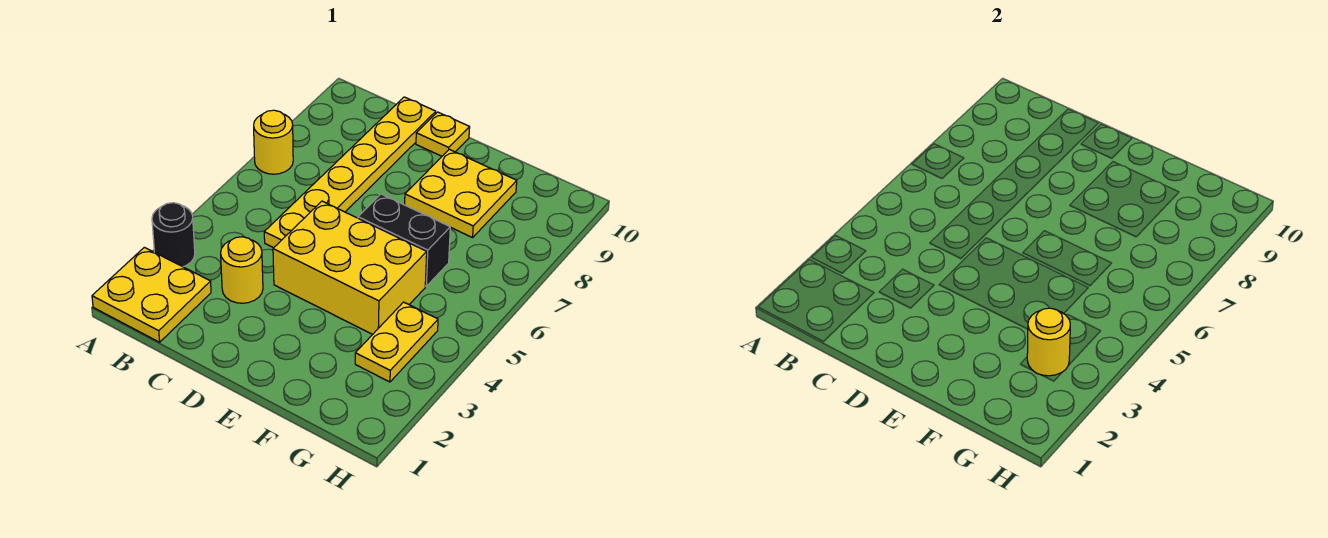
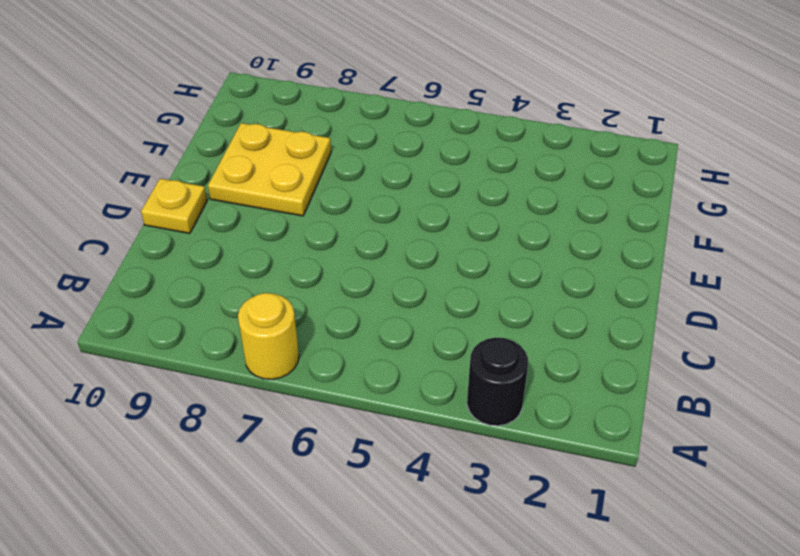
none -> yellow 2x2 plate [92,247,211,342]
none -> yellow 1x1 round brick [221,237,263,303]

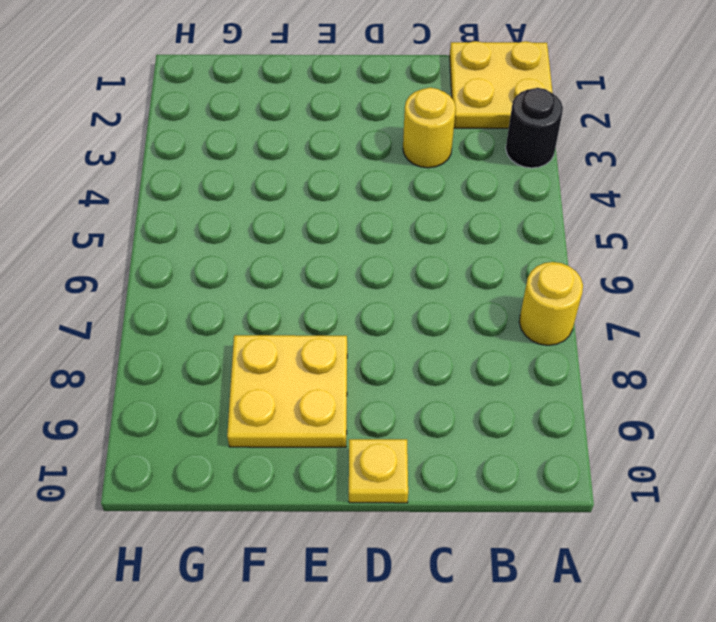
none -> yellow 1x6 plate [264,97,436,248]
none -> yellow 2x3 brick [273,201,427,334]

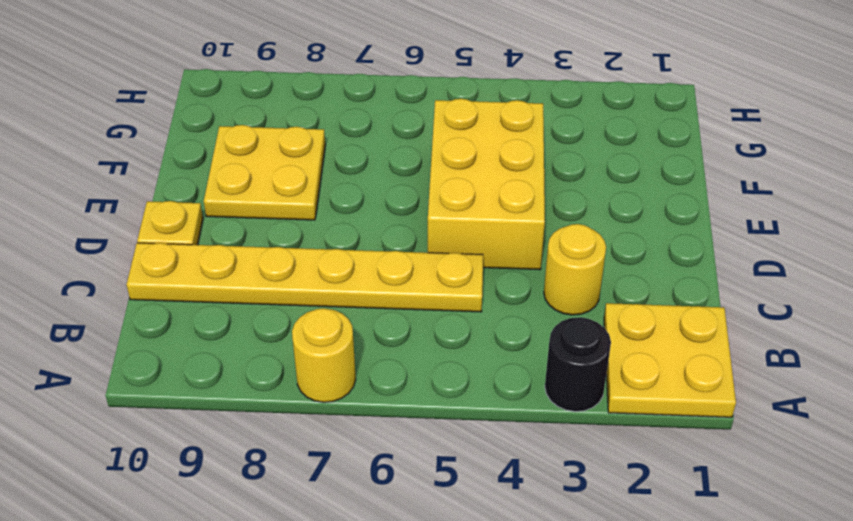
none -> black 1x2 brick [358,194,450,286]
none -> yellow 1x2 plate [355,302,438,382]

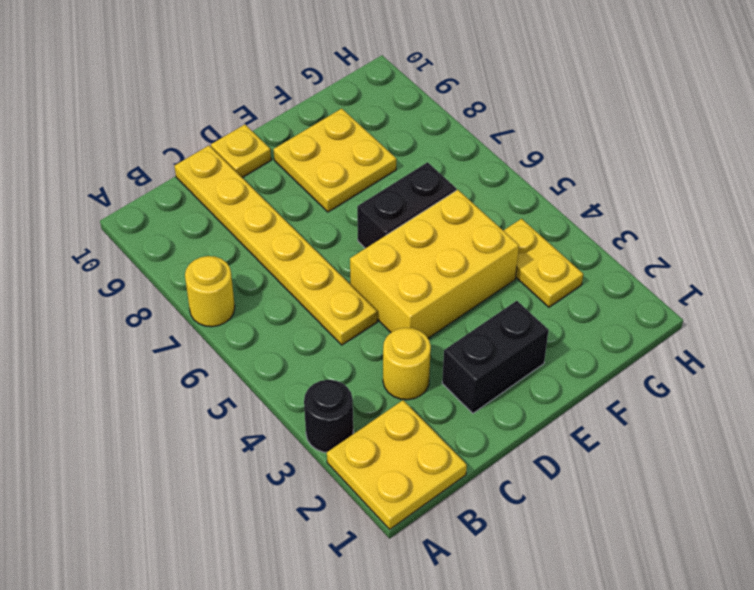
black 1x2 brick [442,301,548,413] -> none
none -> yellow 1x1 round brick [1027,308,1070,376]

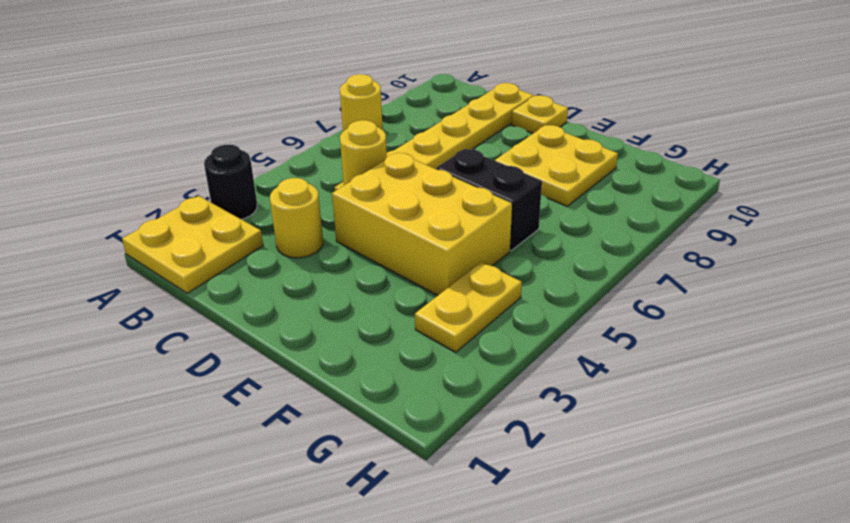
yellow 1x1 round brick [340,120,387,185] -> yellow 1x1 round brick moved to [1027,308,1070,376]

